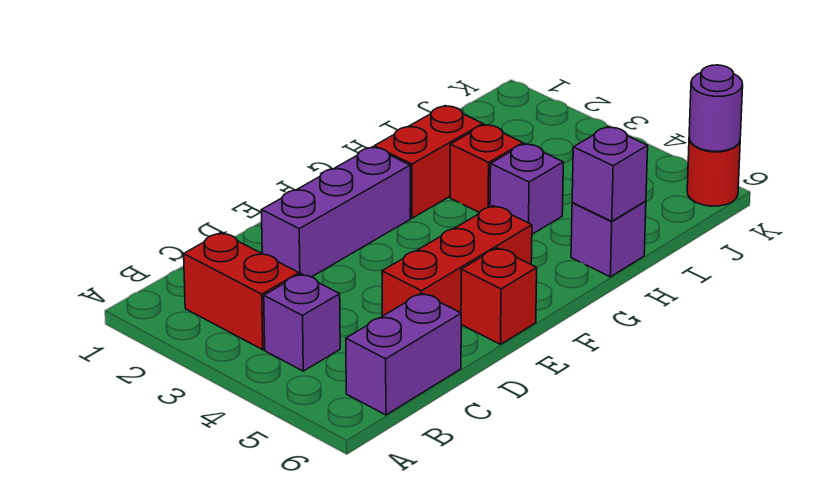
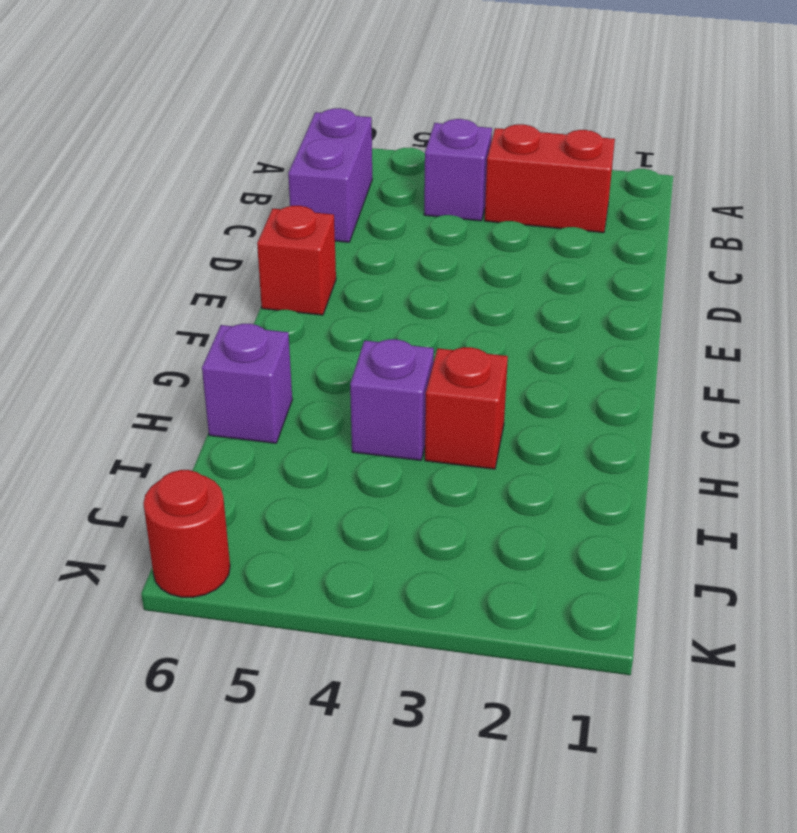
none -> purple 1x3 brick [261,147,410,277]
none -> red 1x3 brick [382,206,532,316]
none -> red 1x2 brick [374,106,483,218]

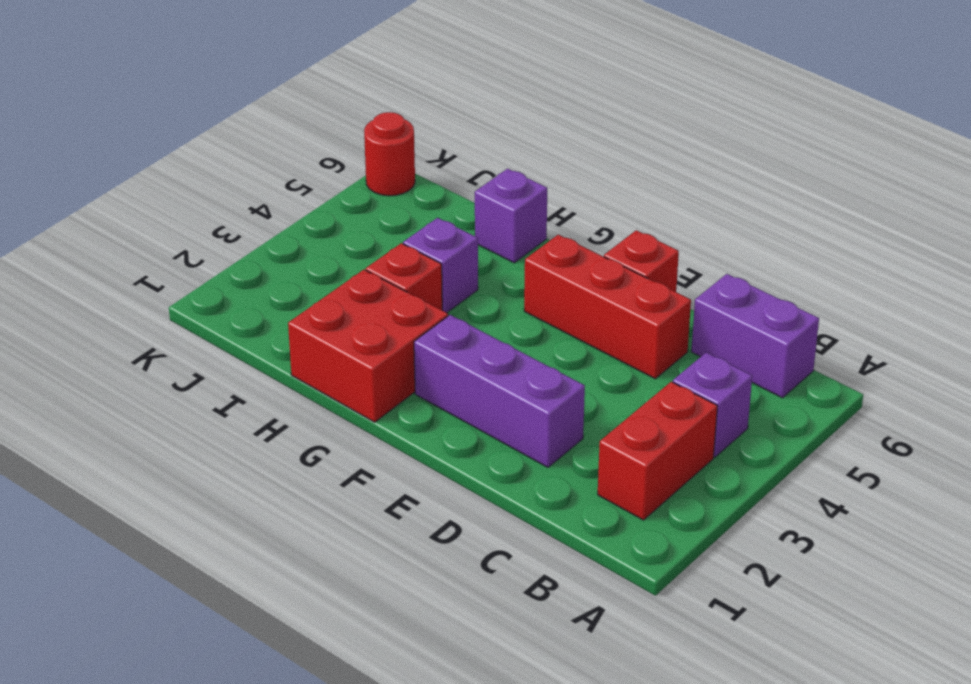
red 2x2 brick [288,270,448,422] -> red 1x2 brick [374,106,483,218]
none -> purple 1x1 brick [572,127,648,221]
none -> purple 1x1 round brick [689,65,743,151]

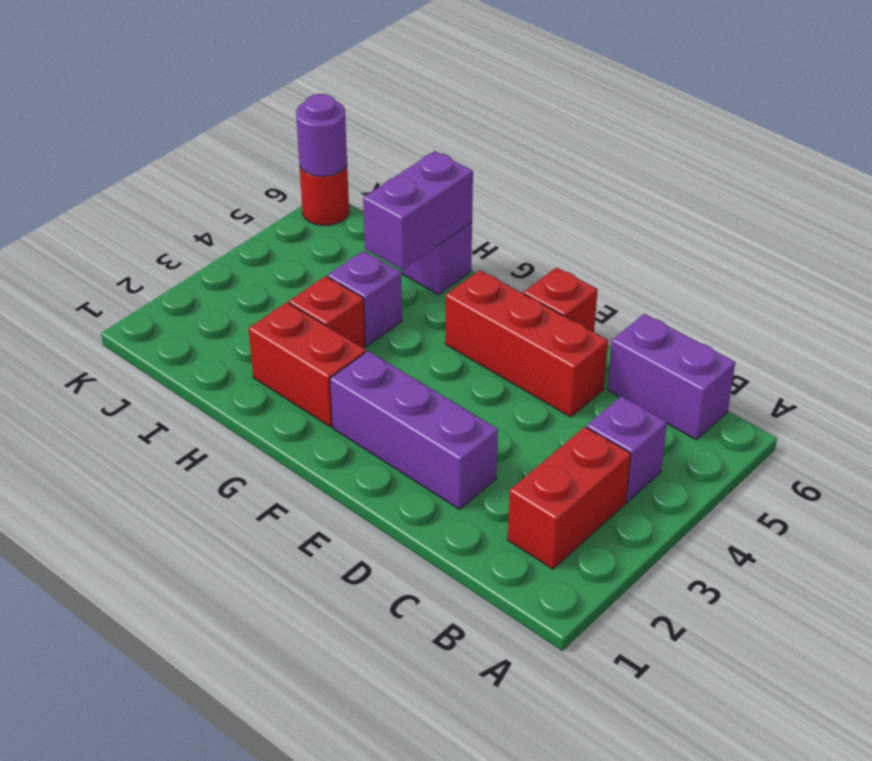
purple 1x2 brick [363,151,473,270] -> purple 1x1 brick [572,127,648,221]

